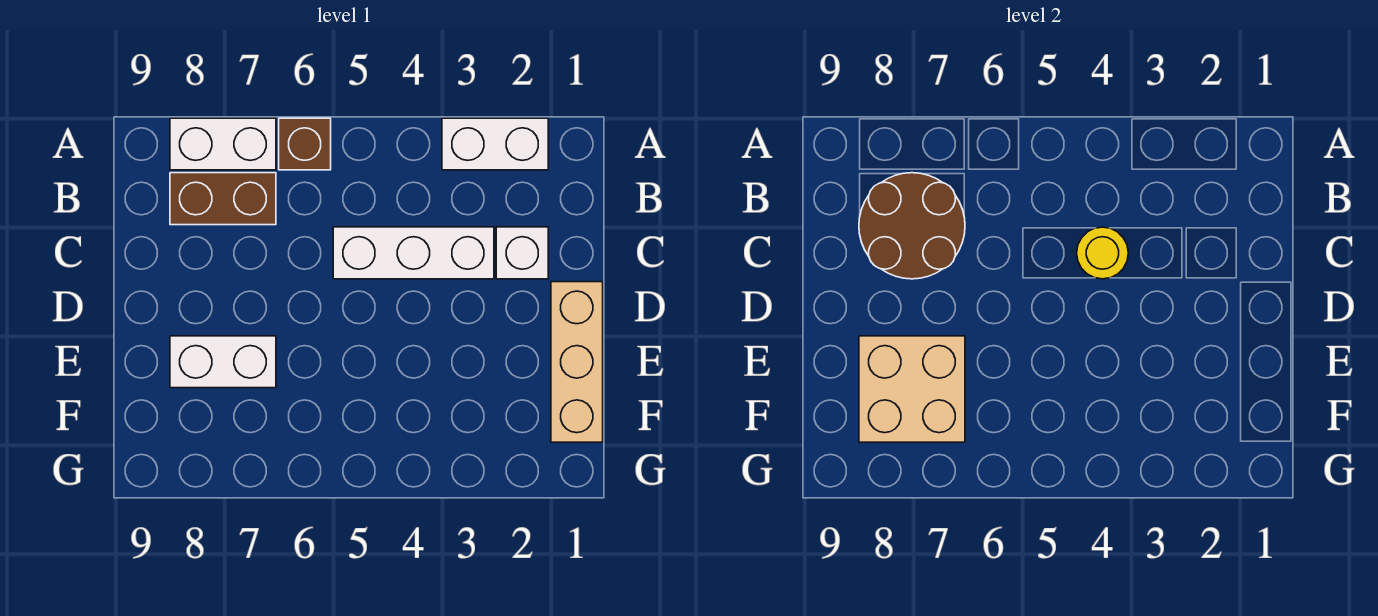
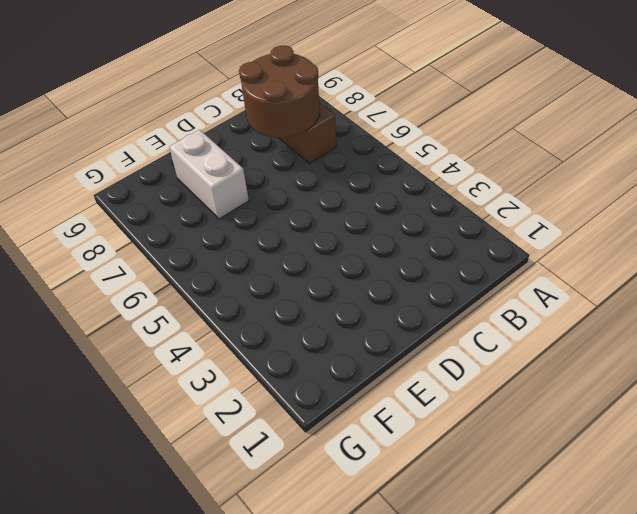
none -> white 1x2 brick [442,118,548,170]
none -> brown 1x1 brick [279,118,331,170]

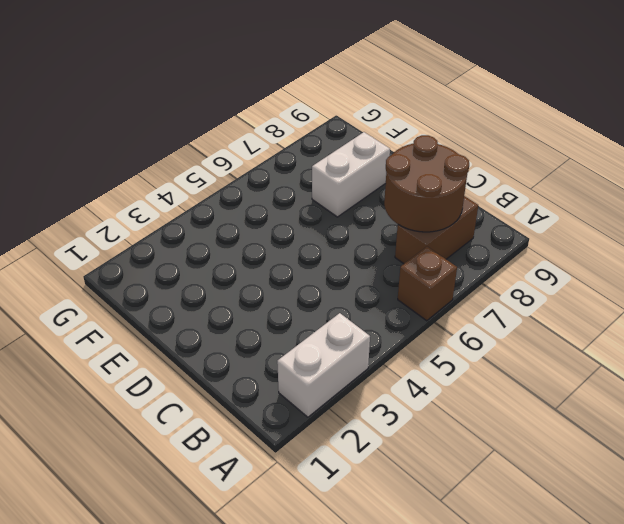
none -> white 1x2 brick [170,118,276,170]
none -> white 1x1 brick [496,227,548,279]

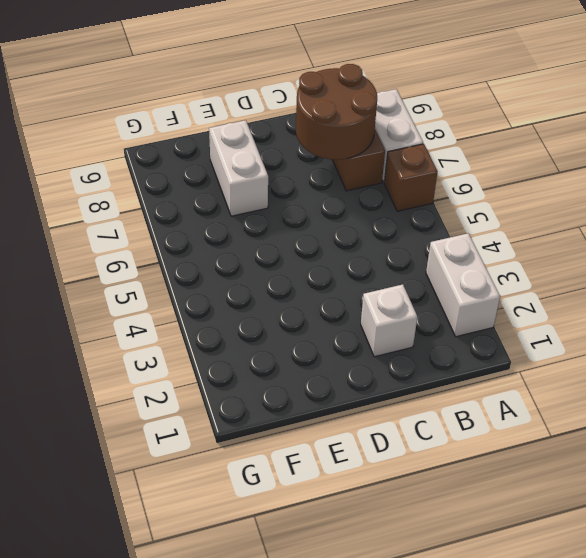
none -> white 1x3 brick [333,227,494,279]
none -> tan 1x3 brick [551,282,603,442]

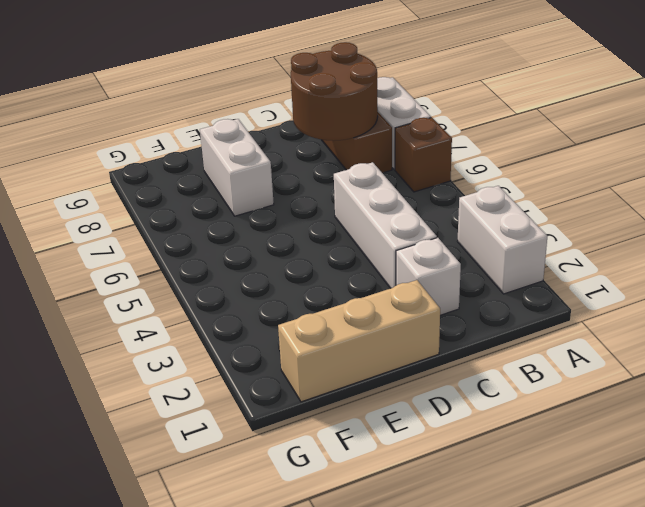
none -> yellow 1x1 round brick [1077,227,1128,279]
none -> tan 2x2 brick [859,336,965,442]

